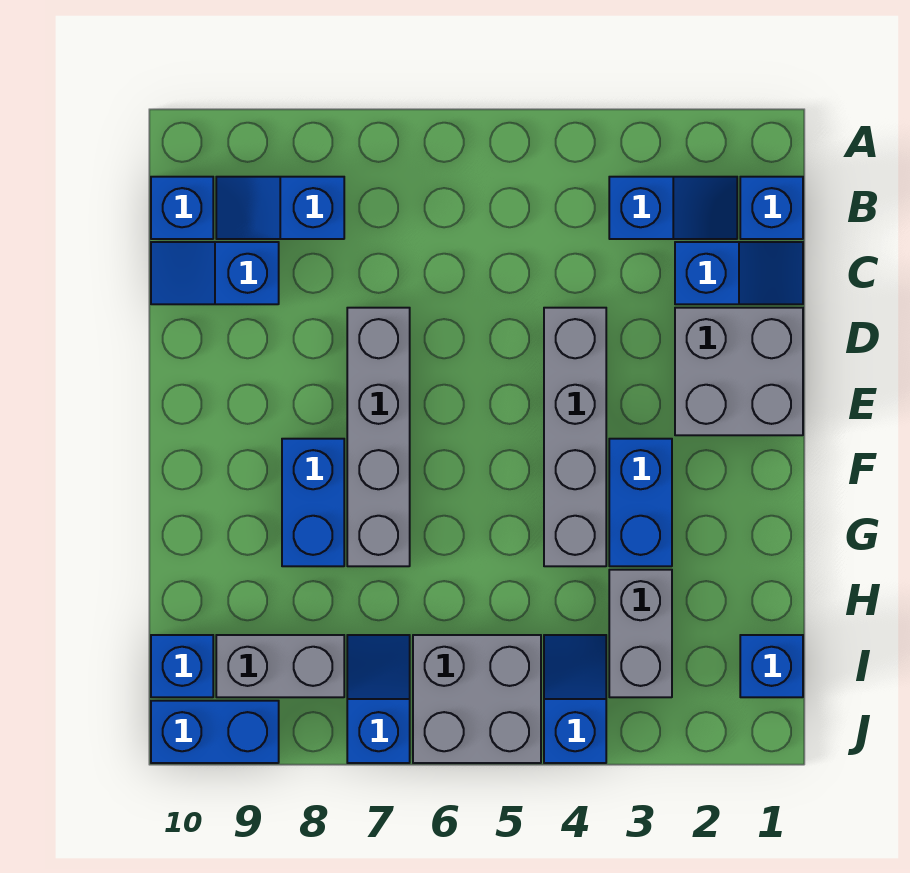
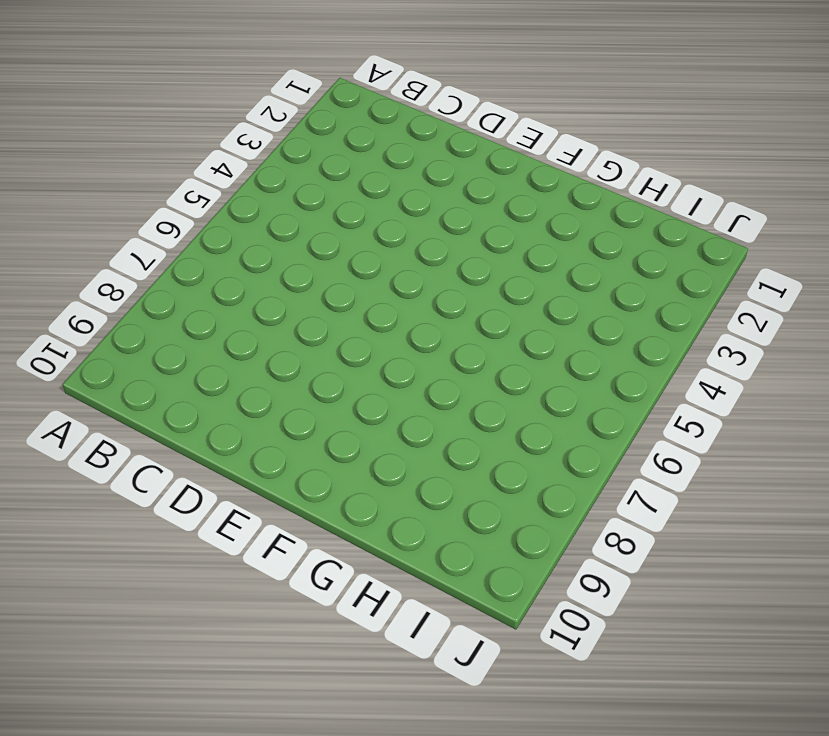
none -> blue 1x1 brick [740,177,803,239]
none -> blue 1x2 slope [609,177,737,239]
none -> blue 1x2 slope [216,177,344,239]

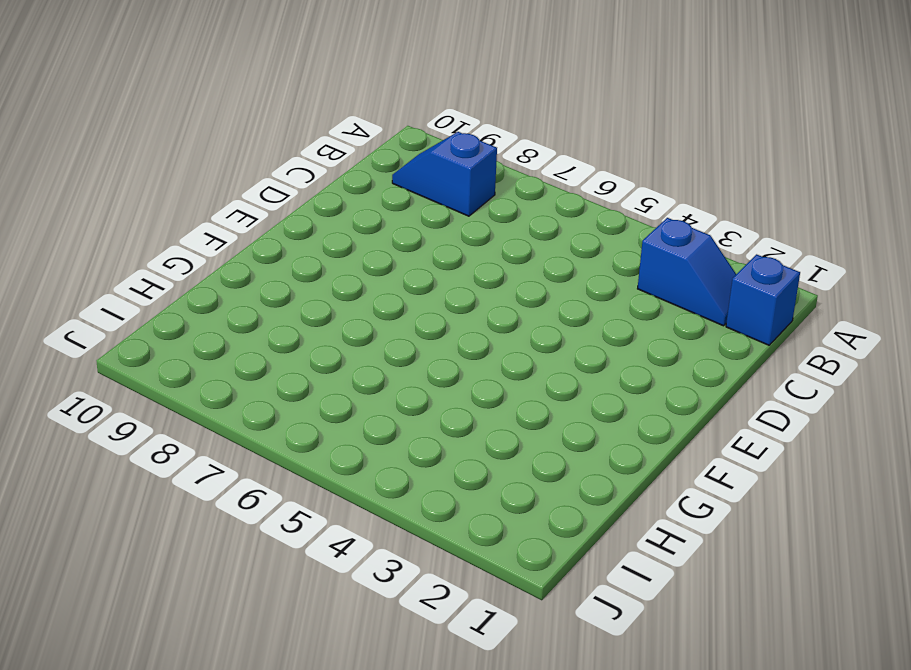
none -> blue 1x1 brick [151,177,213,239]
none -> blue 1x2 slope [675,242,803,304]
none -> blue 1x2 slope [151,242,279,304]

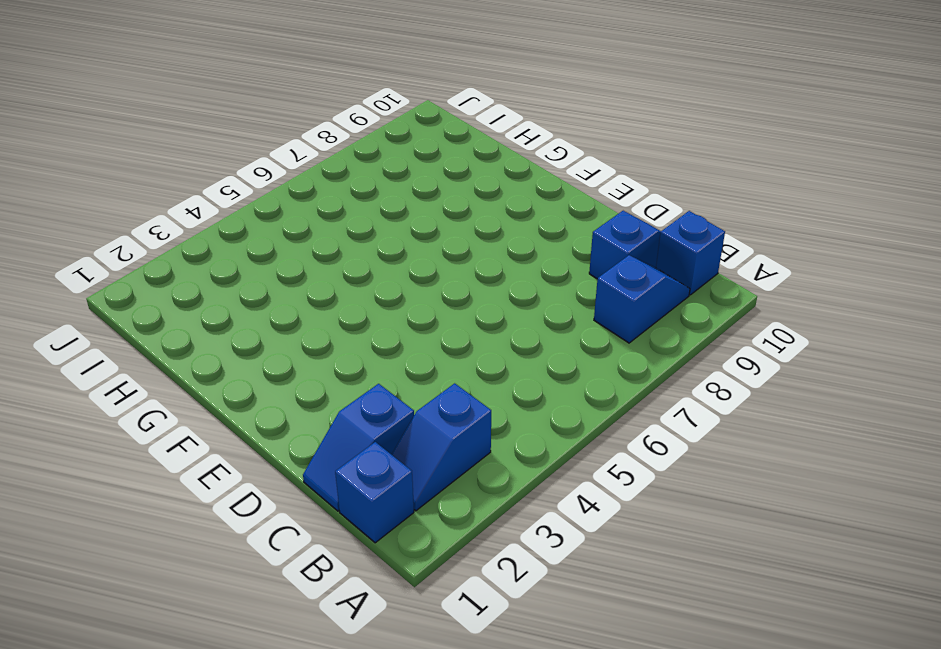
none -> grey 2x2 brick [675,308,803,435]
none -> grey 1x4 brick [544,308,606,566]
none -> grey 1x4 brick [347,308,410,566]

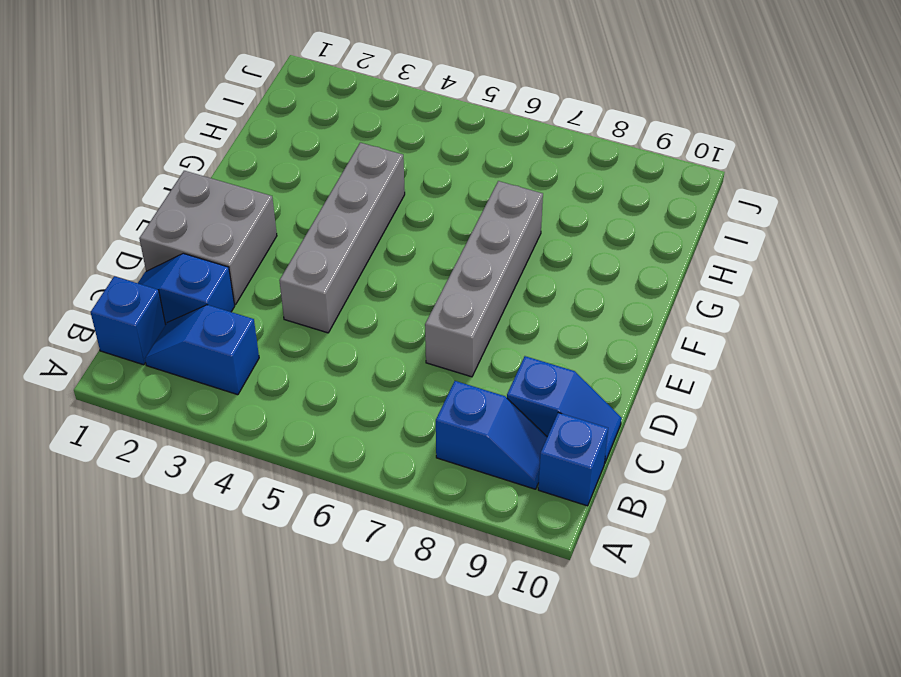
none -> blue 1x2 brick [609,439,672,566]
none -> blue 1x2 brick [282,439,344,566]
none -> grey 1x2 brick [609,570,672,697]

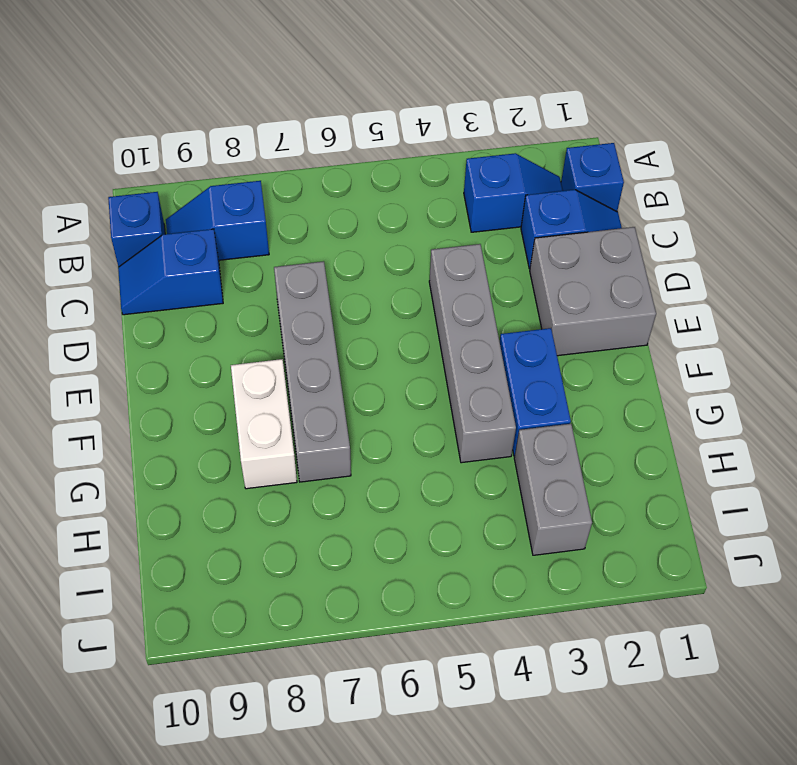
white 1x2 brick [231,359,297,489] -> blue 1x2 brick [282,439,344,566]
none -> blue 1x1 brick [740,635,803,697]
none -> blue 1x2 slope [544,635,606,763]
none -> grey 2x2 brick [413,635,541,763]

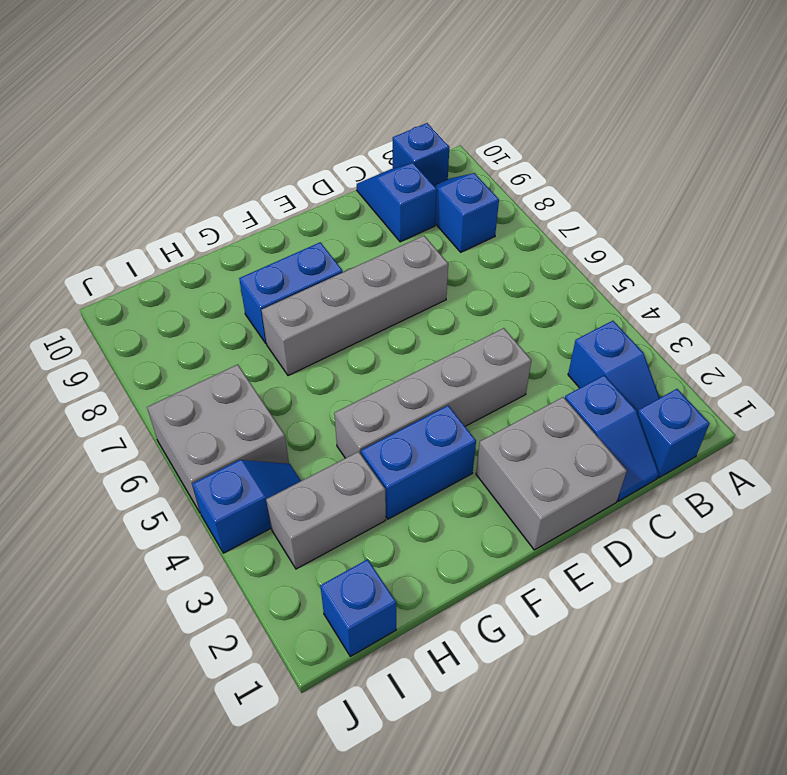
none -> blue 1x2 slope [347,635,410,763]
none -> grey 1x2 brick [216,635,344,697]
none -> blue 1x1 brick [151,635,213,697]

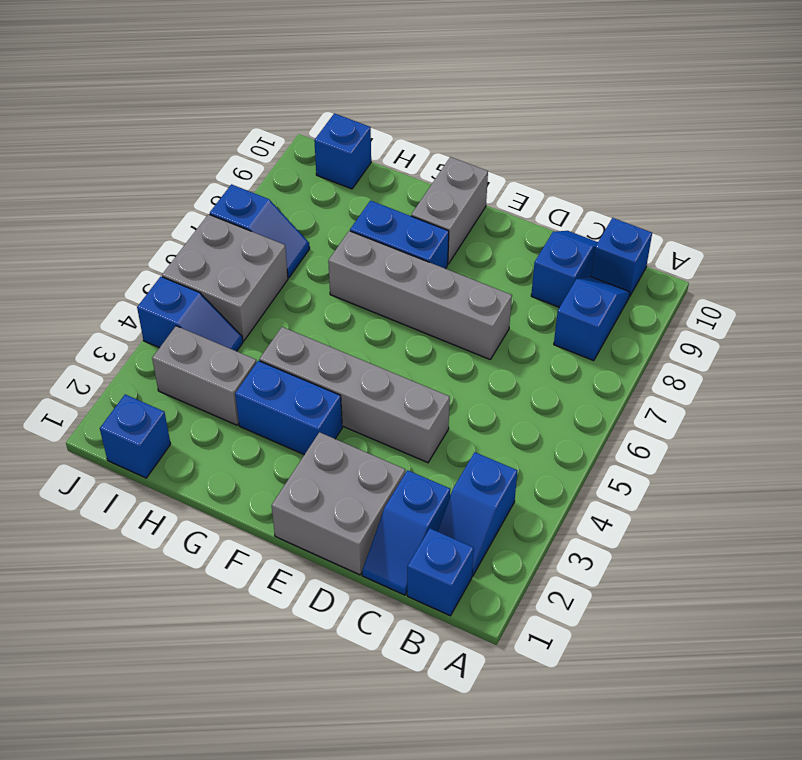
grey 1x2 brick [411,157,488,264] -> grey 1x2 brick moved to [216,635,344,697]
none -> blue 1x2 brick [151,701,279,763]

